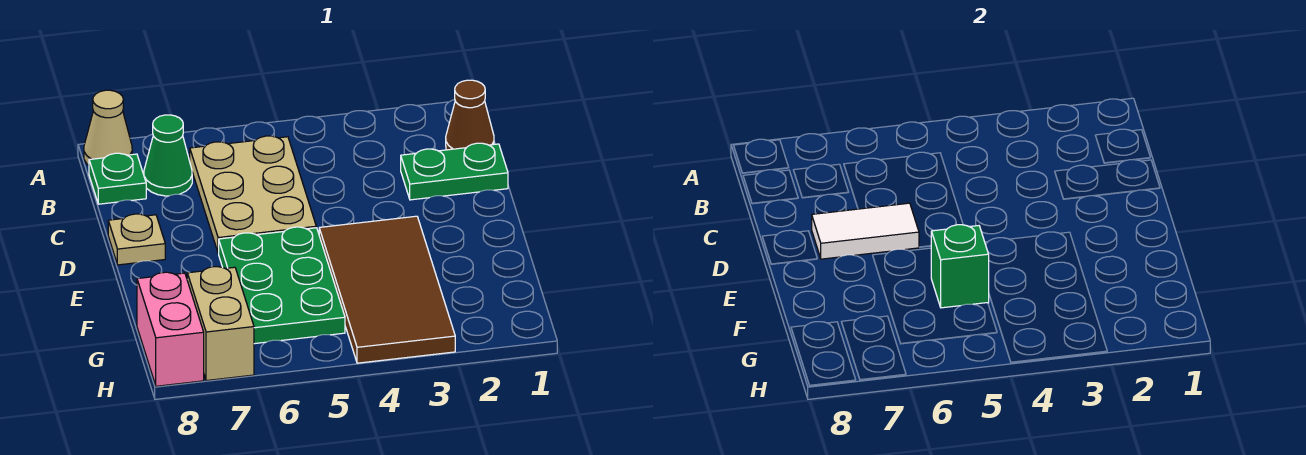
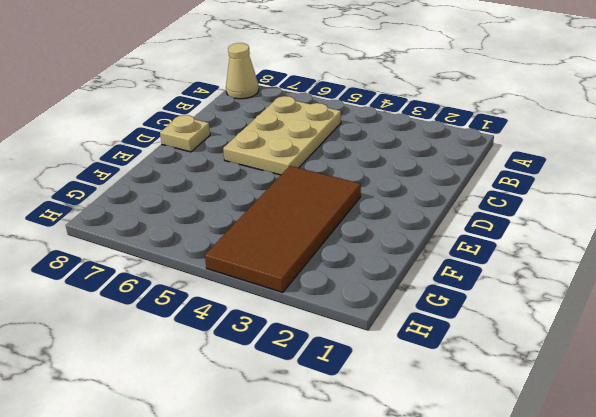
none -> brown 1x1 cone [446,80,494,150]
none -> green 1x1 cone [144,115,192,196]
none -> green 1x1 plate [89,153,146,204]

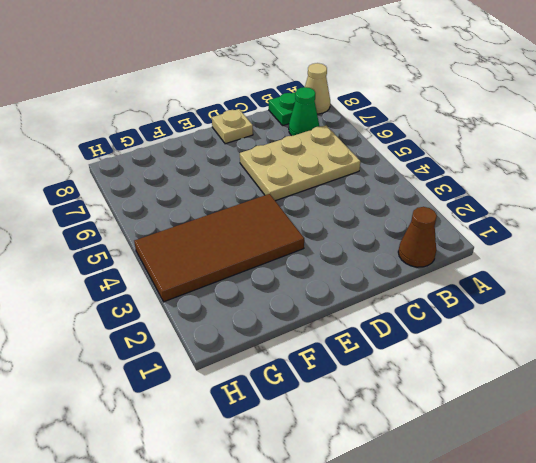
none -> green 1x2 plate [401,143,508,200]
none -> green 2x3 plate [219,227,345,344]
none -> tan 1x2 brick [187,267,254,381]

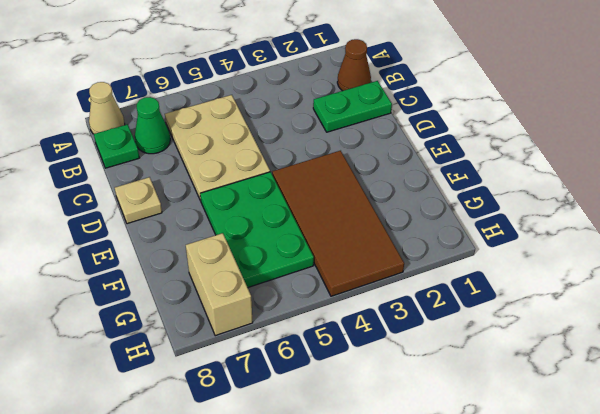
none -> pink 1x2 brick [137,272,204,386]
none -> white 1x2 tile [812,203,919,259]
none -> green 1x1 brick [931,225,989,308]

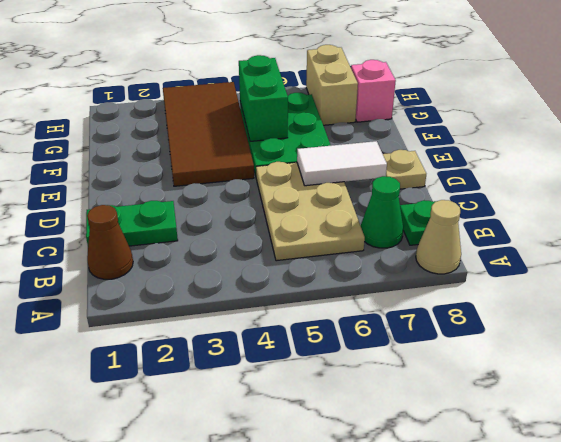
green 1x2 brick [239,55,288,141] -> green 1x1 brick [931,225,989,308]
pink 1x1 brick [351,60,396,122] -> pink 1x2 brick [137,272,204,386]

